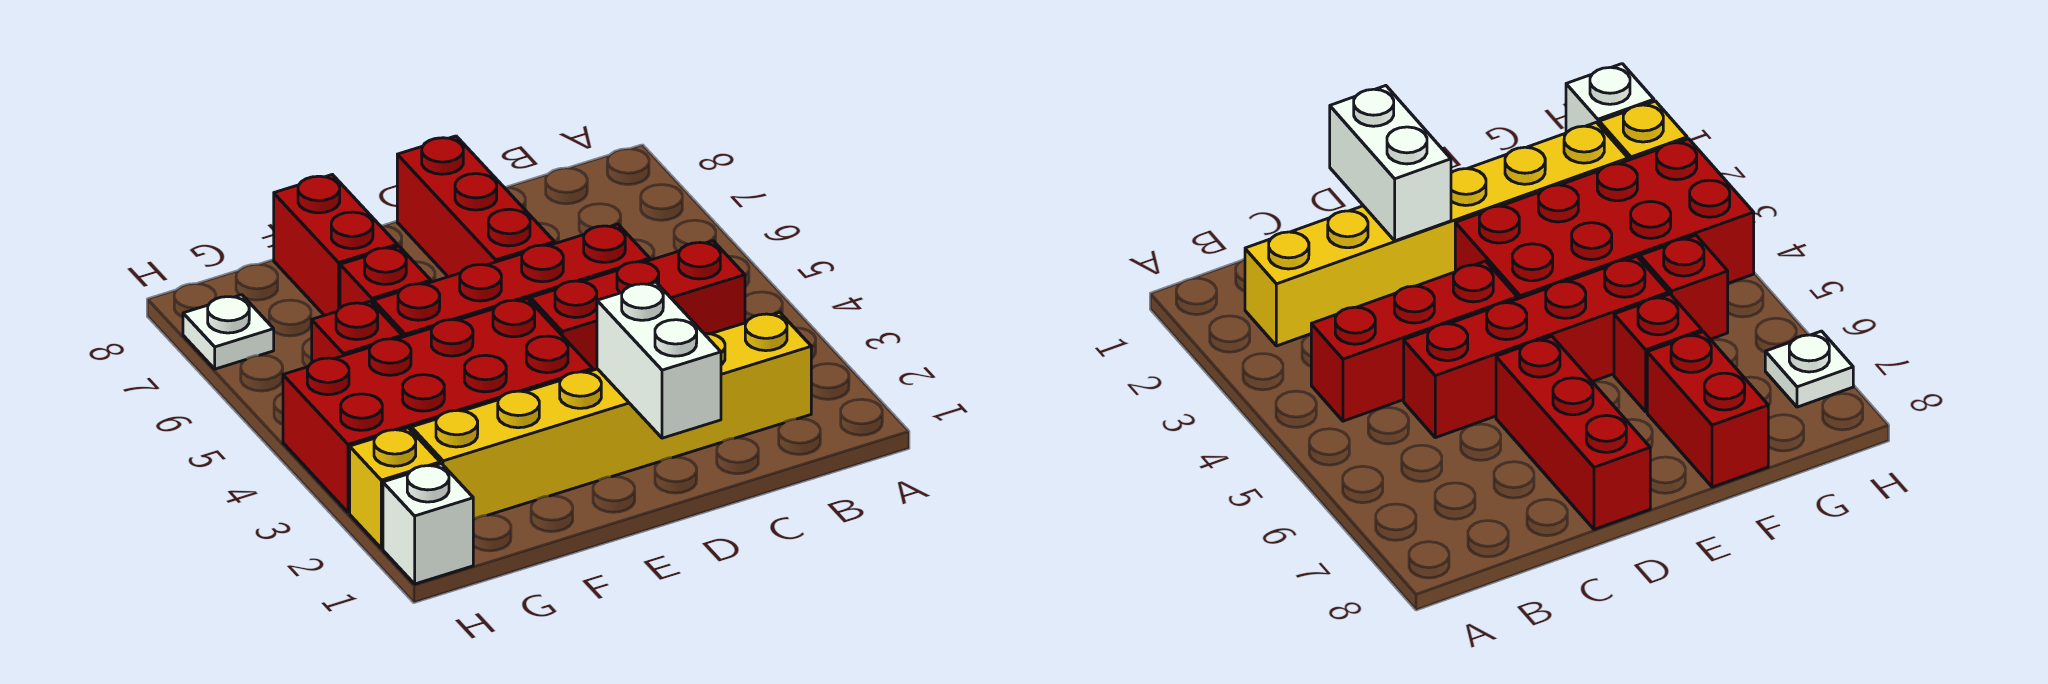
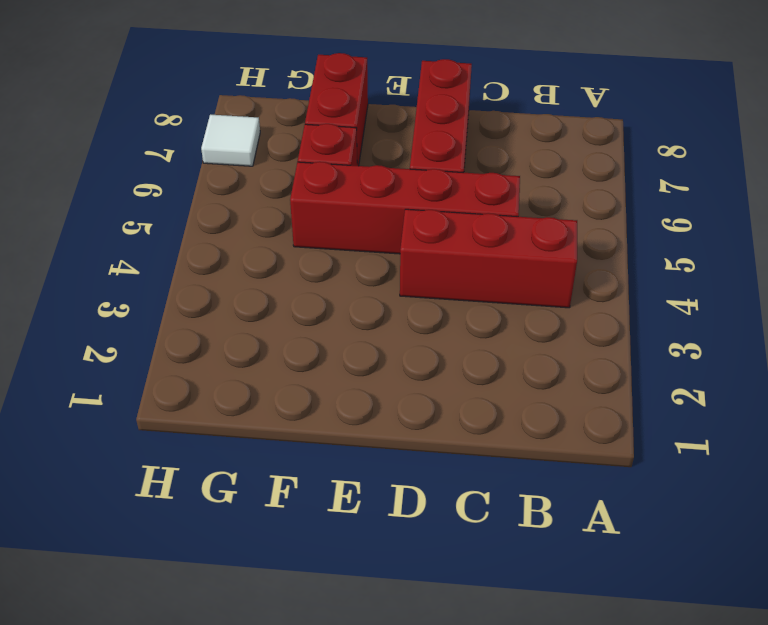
white 1x1 tile [201,115,260,166] -> white 1x1 plate [183,295,274,369]
none -> yellow 1x6 brick [411,312,811,520]
none -> red 2x4 brick [283,299,593,512]
none -> red 1x1 brick [312,301,402,362]

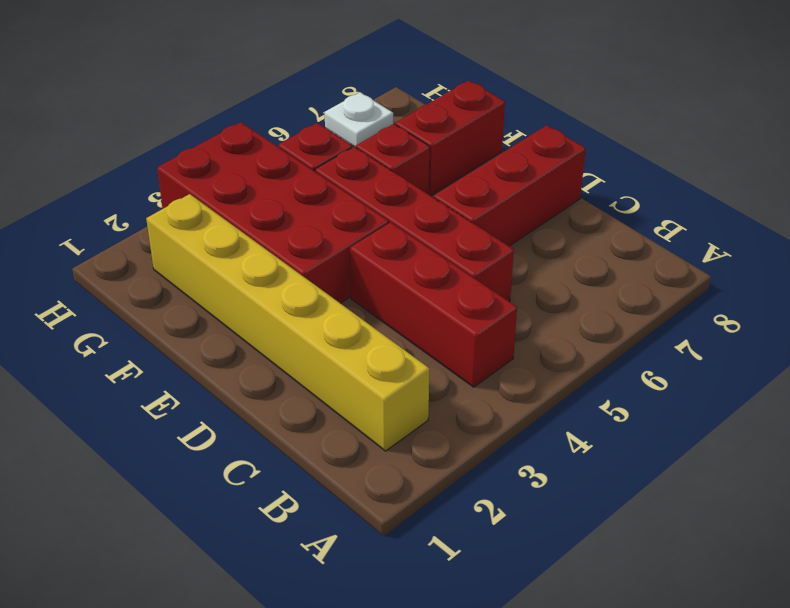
none -> white 1x1 brick [383,464,473,584]
none -> yellow 1x1 brick [350,428,440,548]
none -> white 1x2 brick [597,282,721,438]

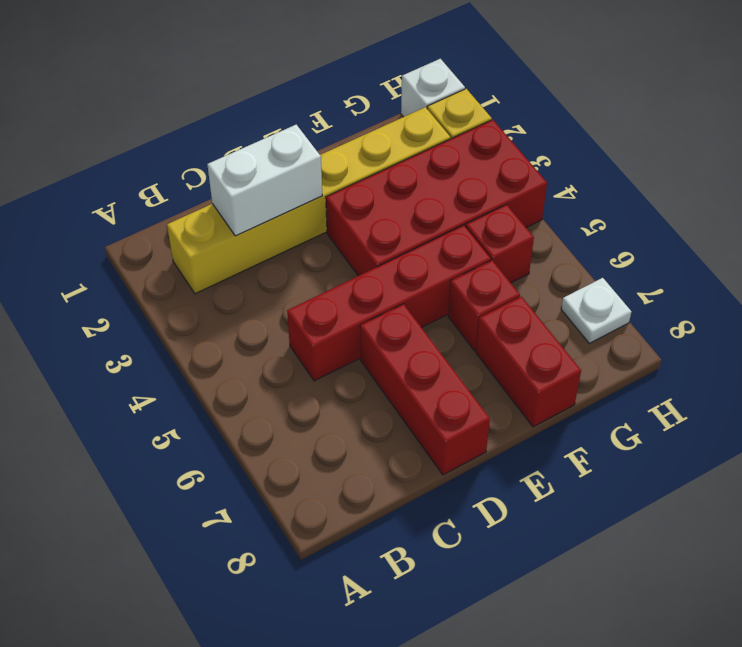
white 1x2 brick [207,125,322,236] -> white 1x2 brick turned to [597,282,721,438]
none -> red 1x3 brick [531,241,745,370]

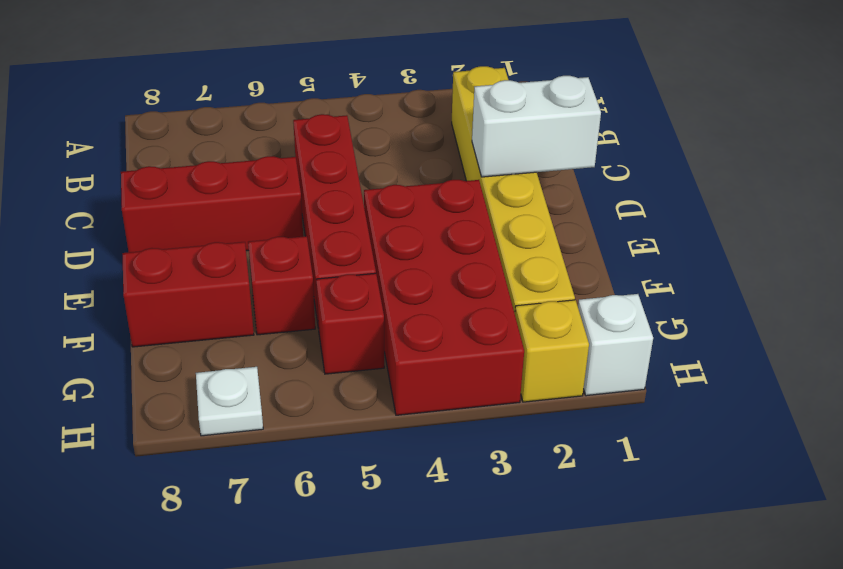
none -> red 1x3 brick [531,241,745,370]

